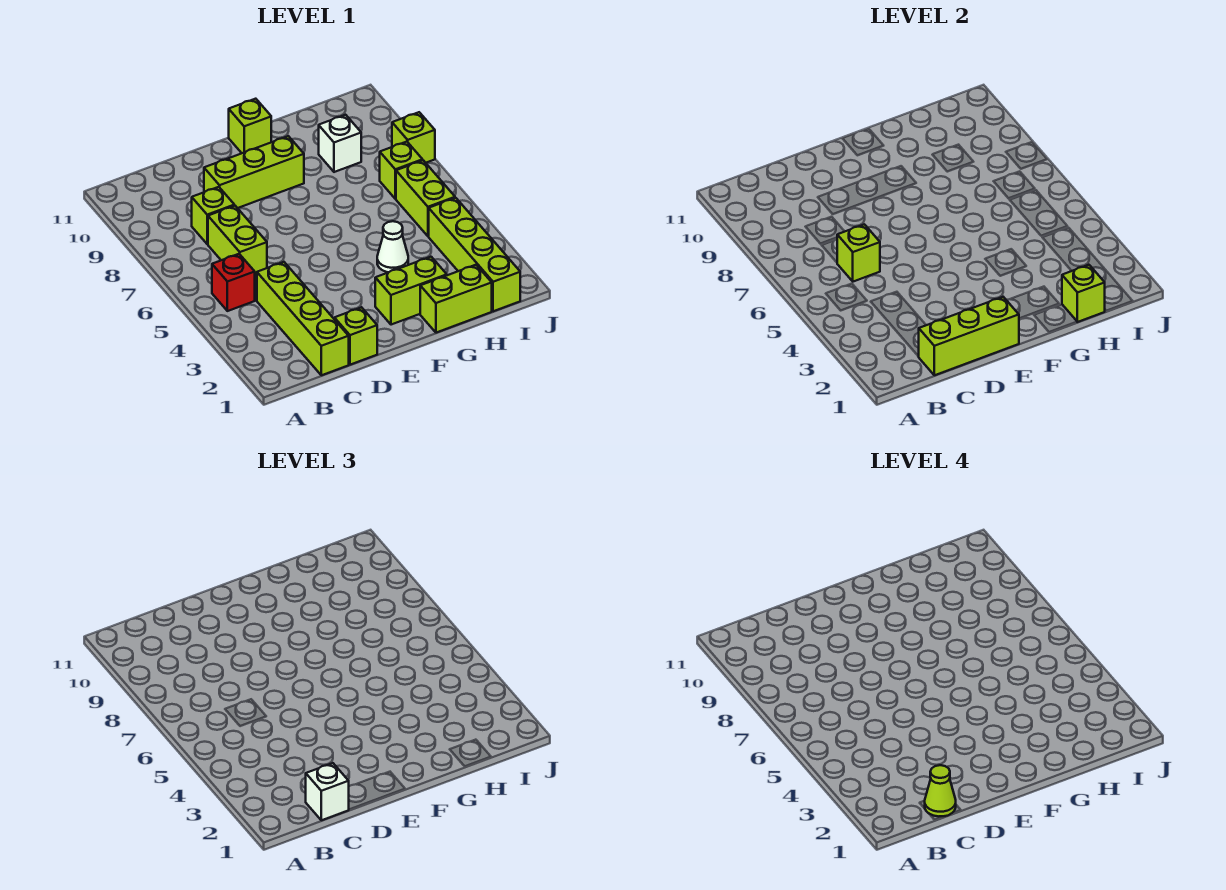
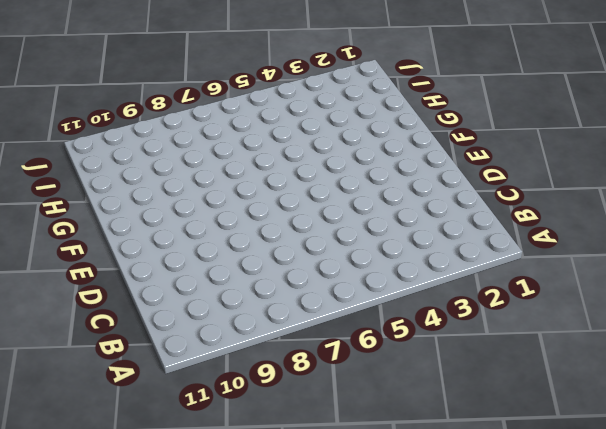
none -> red 1x1 brick [212,254,255,311]
none -> lime 1x4 brick [257,262,349,375]
none -> lime 1x2 brick [208,206,267,276]

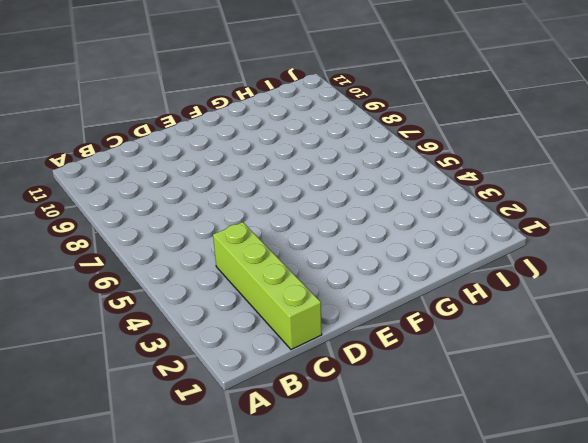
none -> red 1x1 brick [212,254,255,311]
none -> lime 1x2 brick [208,206,267,276]
none -> lime 1x1 brick [192,187,234,244]

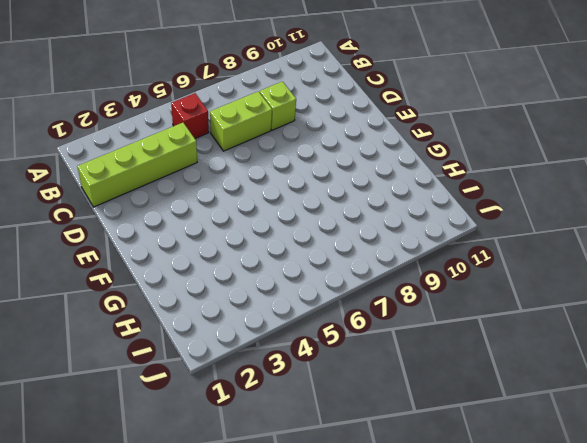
none -> lime 1x1 brick [334,307,377,365]
none -> lime 1x3 brick [204,136,304,208]
none -> lime 1x2 brick [375,257,447,325]

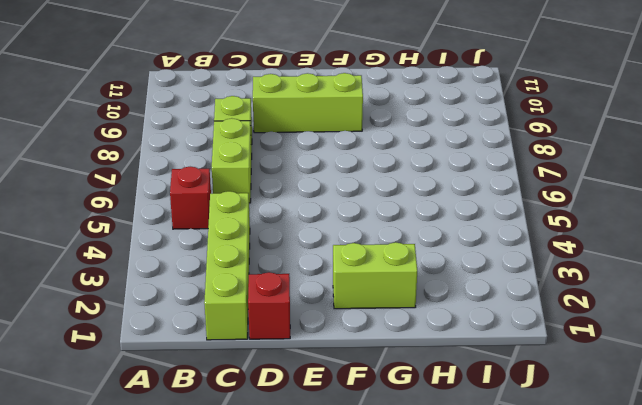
red 1x1 brick [248,272,290,339] -> lime 1x1 brick [334,307,377,365]
none -> lime 1x1 brick [229,99,271,153]
none -> lime 1x2 brick [420,265,492,333]
none -> white 1x1 cone [377,221,408,272]

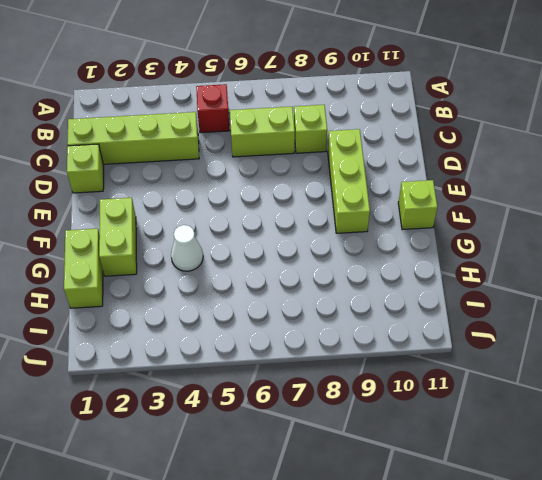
none -> white 1x1 brick [319,115,361,172]
none -> lime 1x4 brick [429,198,520,311]
none -> lime 1x2 brick [396,160,455,236]

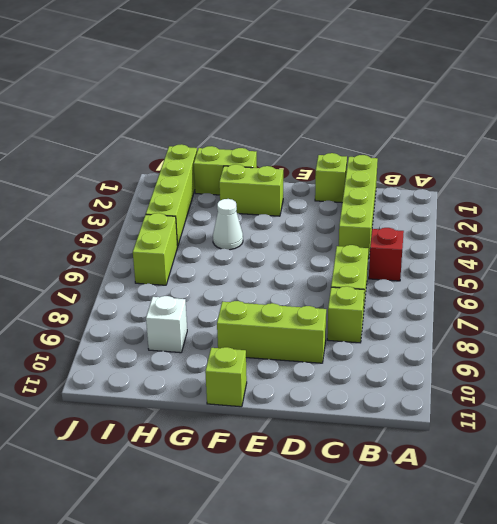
none -> lime 1x1 brick [380,142,423,199]
none -> lime 1x1 brick [392,112,435,163]
none -> lime 1x3 brick [918,297,1019,375]

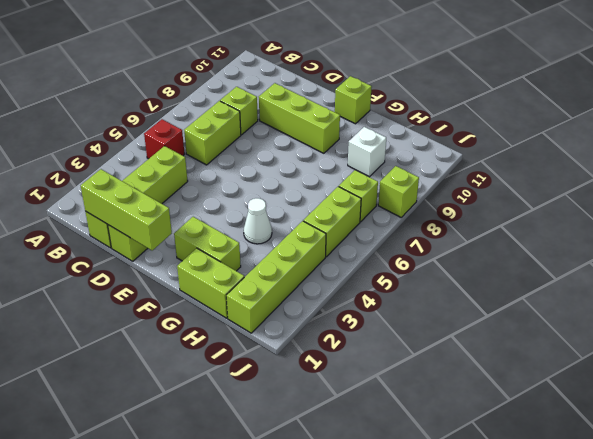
none -> lime 1x1 brick [837,224,880,282]
none -> lime 1x1 brick [1062,265,1105,322]
none -> white 1x1 brick [306,763,349,820]

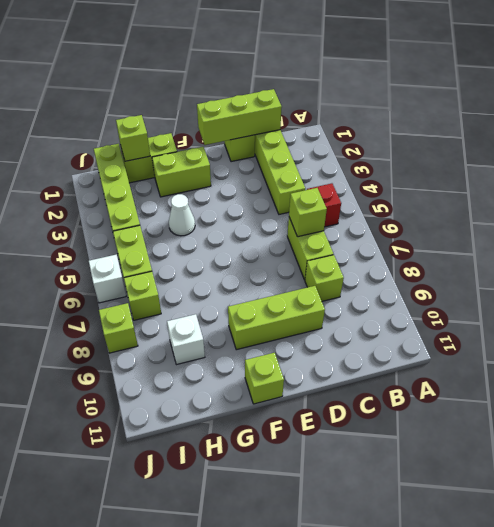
white 1x1 brick [89,255,126,303] -> white 1x1 brick moved to [306,763,349,820]
none -> lime 1x1 cone [925,765,956,816]

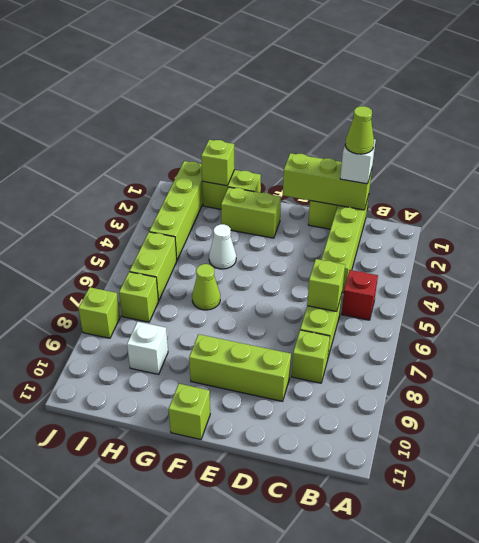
lime 1x1 cone [192,264,220,310] -> none

